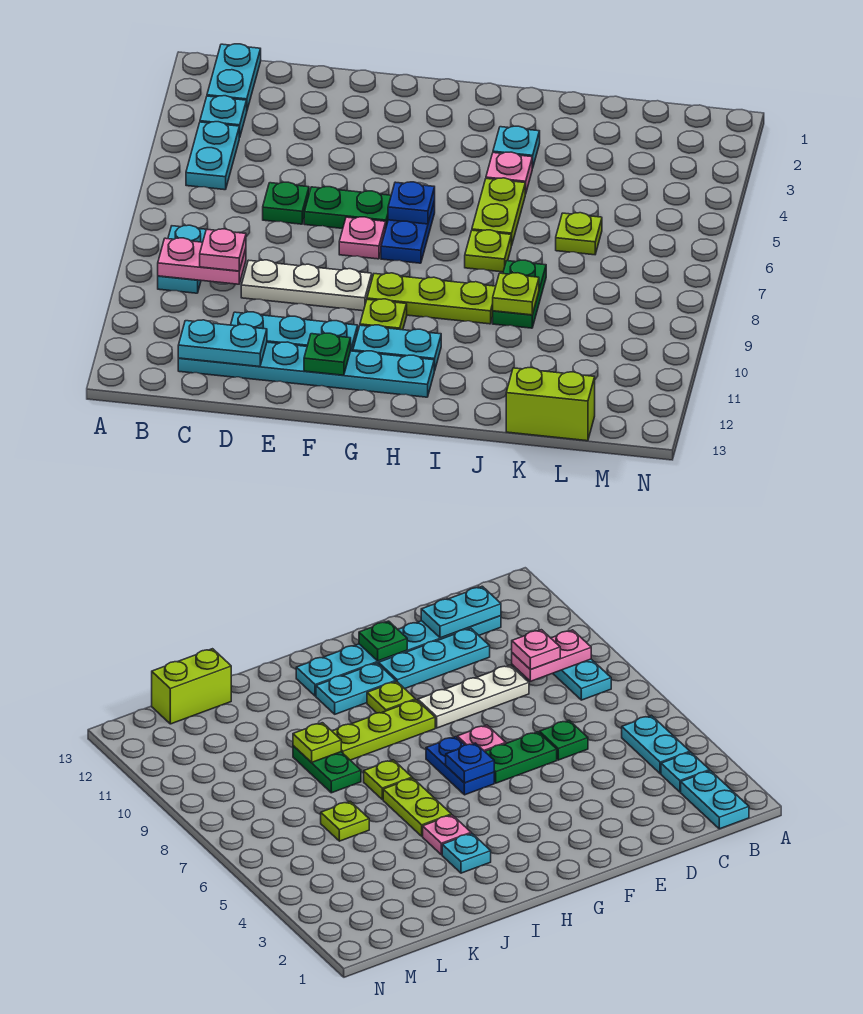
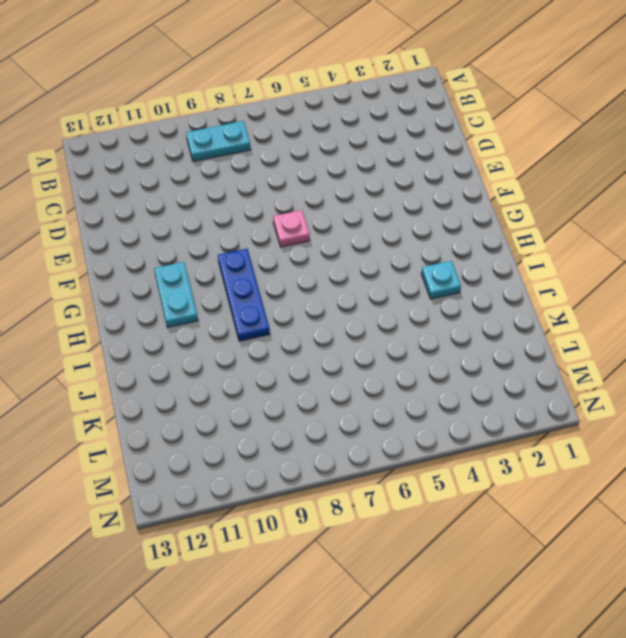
blue 1x3 plate [218,249,270,341] -> lime 1x3 plate [367,273,496,324]
none -> cyan 1x2 plate [207,44,261,110]
none -> cyan 1x1 plate [200,96,247,137]
none -> cyan 1x2 plate [186,122,240,190]

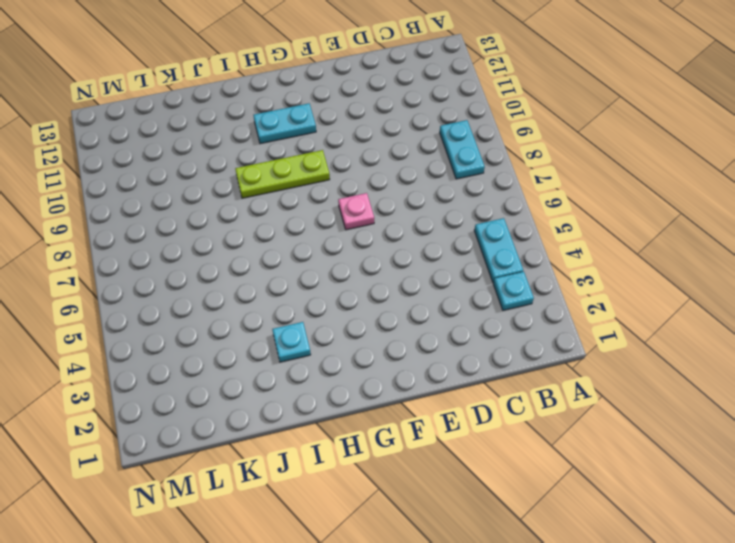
none -> cyan 1x2 plate [207,44,261,110]
none -> cyan 1x6 plate [178,342,434,397]
none -> green 1x1 plate [263,182,309,224]

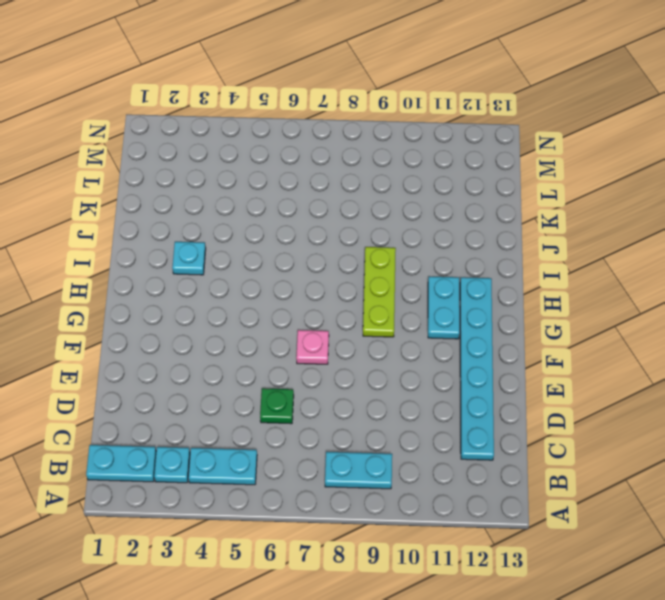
none -> white 1x3 plate [241,260,372,311]
none -> cyan 1x3 plate [231,312,358,351]
none -> green 1x2 plate [304,187,391,229]

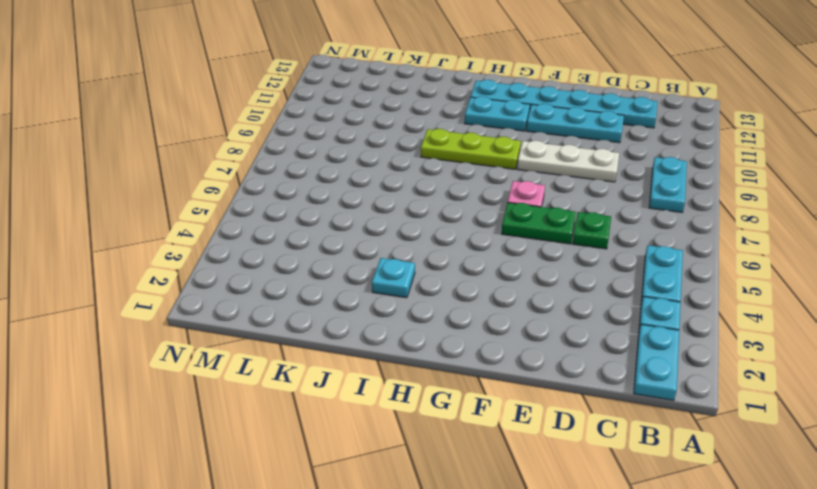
none -> blue 1x2 plate [381,201,435,263]
none -> lime 1x1 plate [360,299,407,330]
none -> pink 1x1 plate [486,152,532,194]

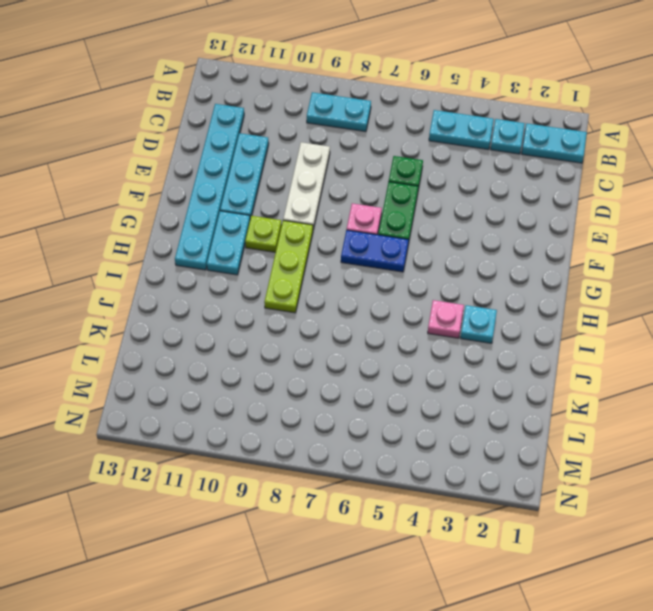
none -> lime 1x2 plate [472,178,525,246]
none -> lime 1x1 plate [465,230,511,272]
none -> green 1x2 plate [493,260,546,328]

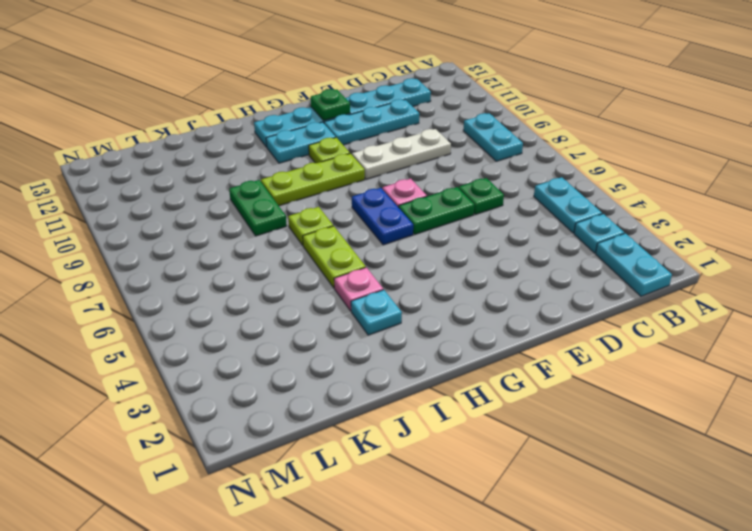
none -> lime 1x1 plate [556,213,602,255]
none -> lime 1x2 brick [506,368,595,441]
none -> pink 1x2 plate [158,238,246,284]

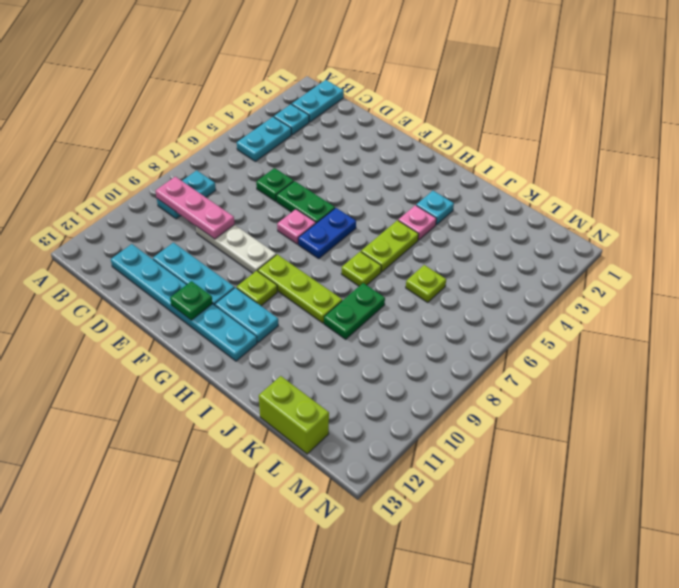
pink 1x3 plate [156,177,235,239] -> pink 1x2 plate [158,238,246,284]
none -> cyan 1x2 plate [178,320,267,367]
none -> blue 1x1 plate [388,182,435,224]
none -> lime 1x1 plate [493,273,539,315]

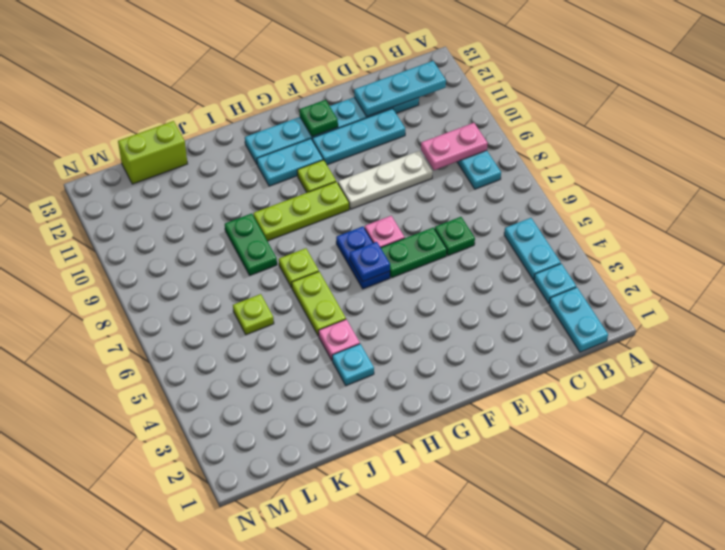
cyan 1x3 plate [354,61,446,116] -> cyan 1x2 plate [178,320,267,367]
none -> lime 1x1 plate [493,273,539,315]
none -> pink 1x1 plate [200,229,246,271]

